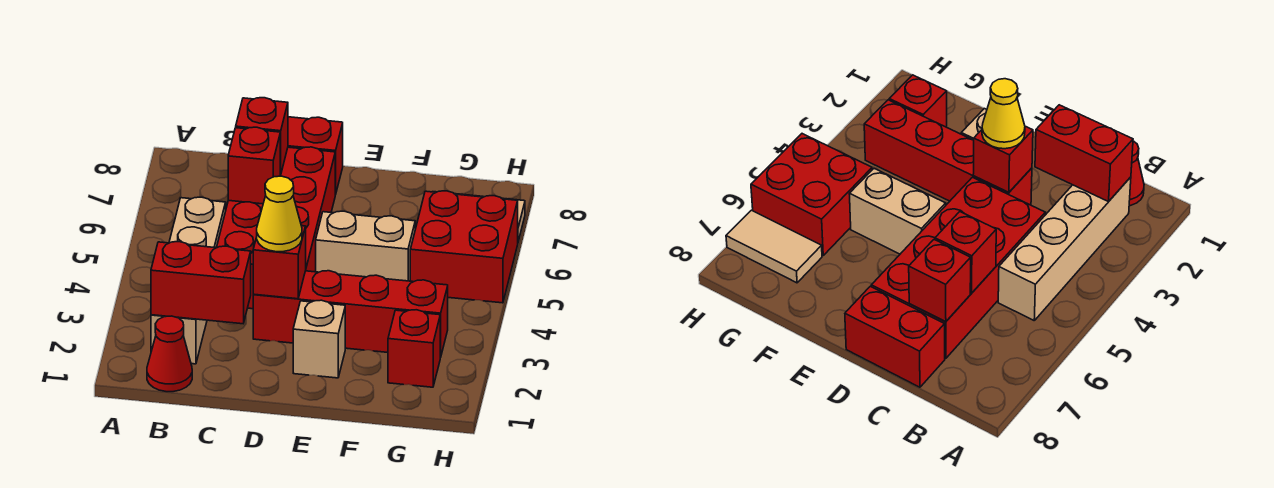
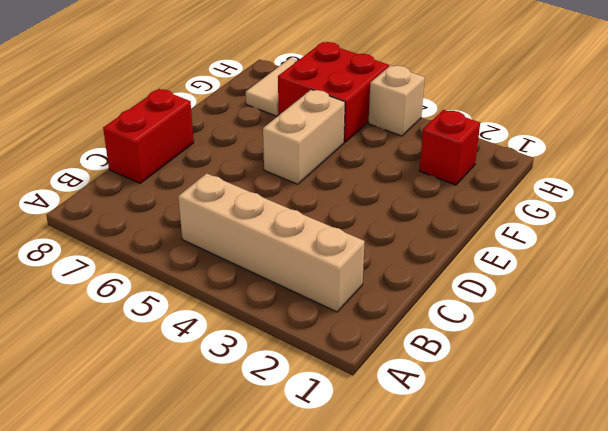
tan 1x1 brick [368,65,425,136] -> tan 1x1 brick moved to [293,300,345,378]
none -> red 1x1 cone [147,316,192,392]
none -> red 2x4 brick [217,147,335,309]
none -> red 1x4 brick [253,271,448,357]

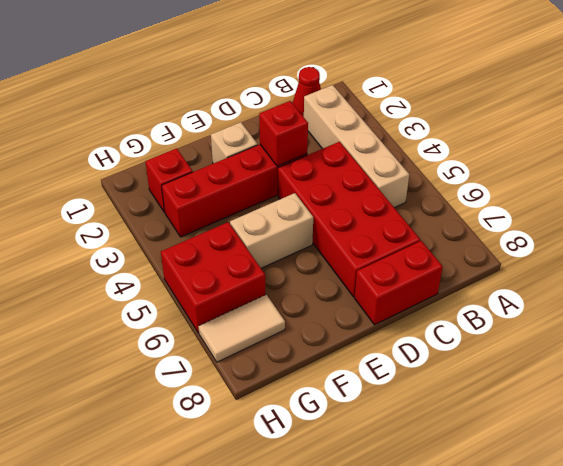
none -> red 1x2 brick [151,242,251,324]
none -> red 1x1 brick [228,127,280,204]
none -> red 1x1 brick [236,98,288,175]

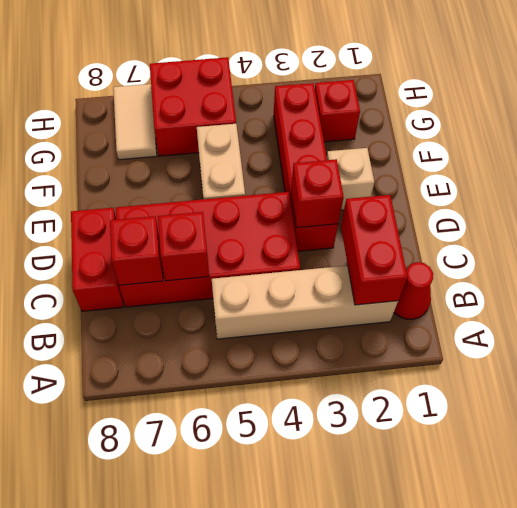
none -> yellow 1x1 cone [257,176,302,252]

